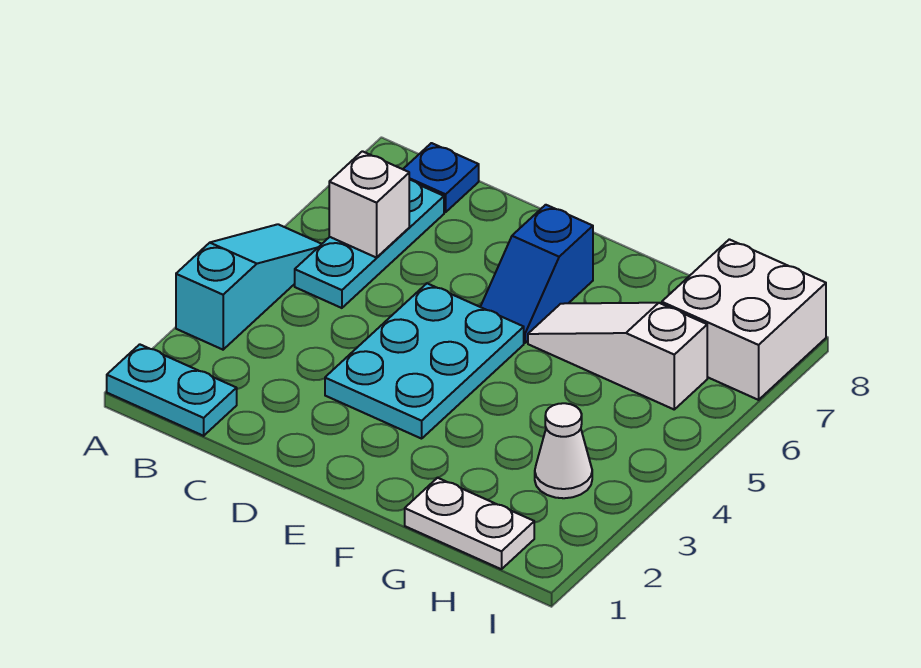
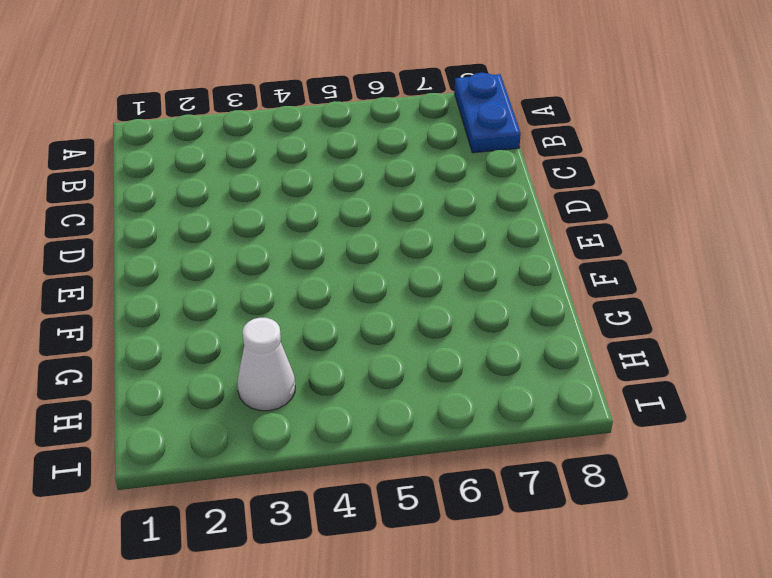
blue 1x2 plate [455,73,521,153] -> blue 1x1 plate [403,143,479,212]
none -> cyan 1x2 plate [107,344,237,436]
none -> cyan 1x3 slope [176,224,321,350]

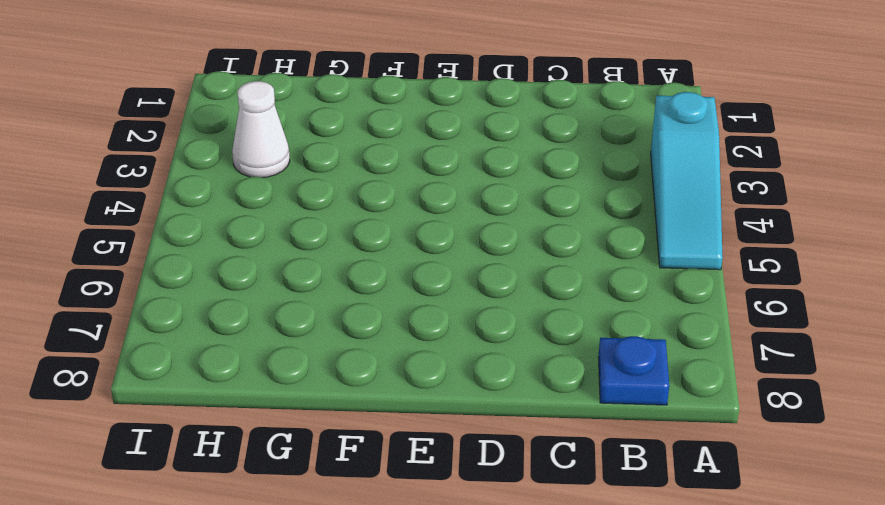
none -> cyan 1x2 plate [107,344,237,436]
none -> cyan 1x3 plate [295,180,444,308]

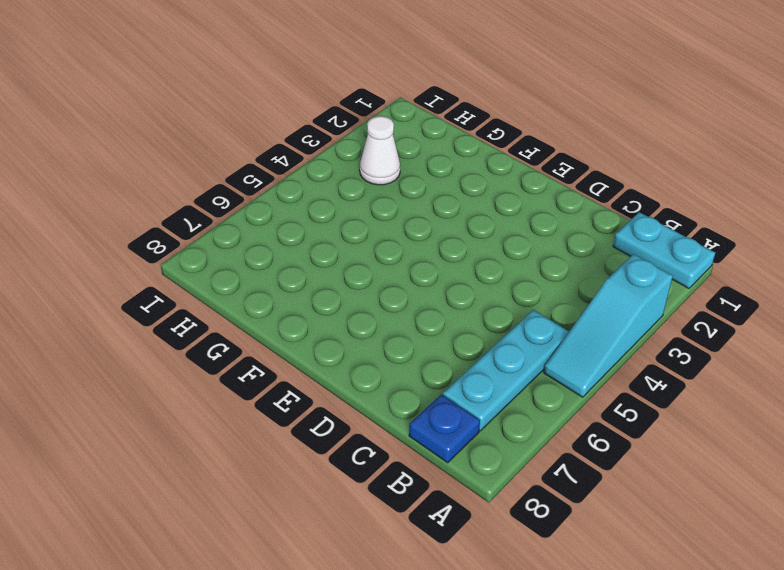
none -> cyan 2x3 plate [325,283,524,439]
none -> blue 1x2 slope [481,205,593,343]

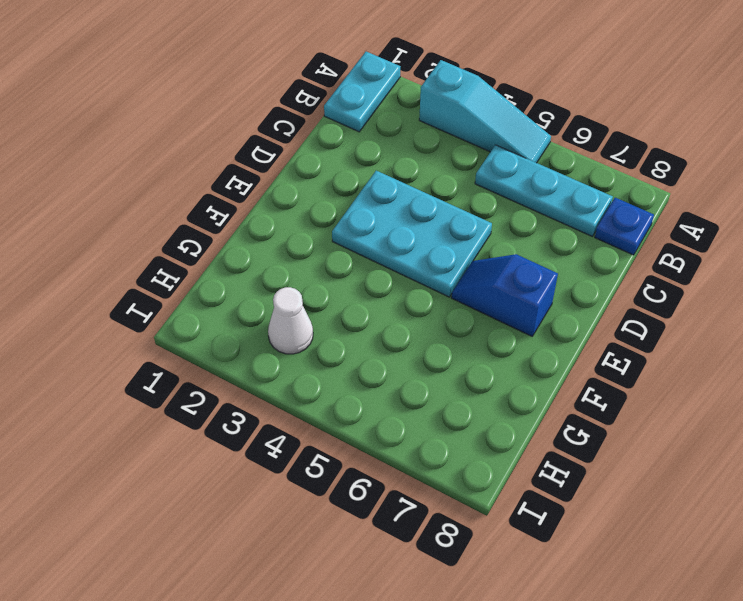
none -> white 1x3 slope [528,303,707,409]
none -> white 1x2 plate [405,478,534,569]

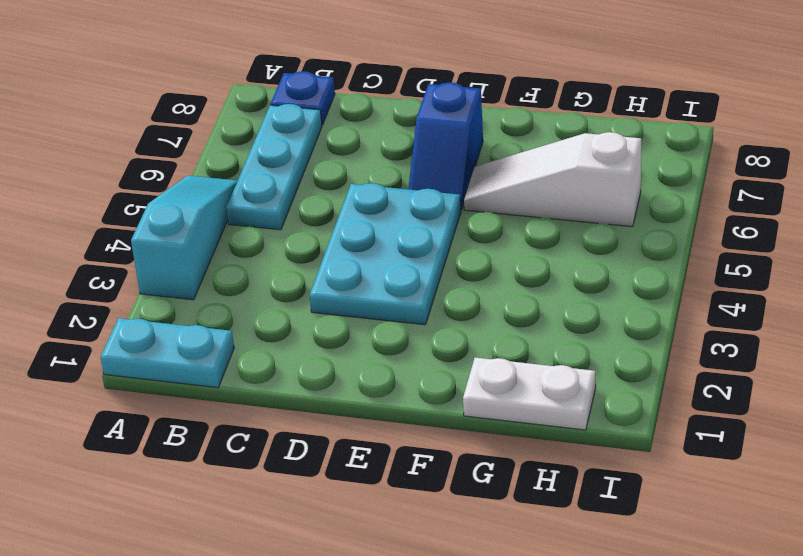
none -> white 1x1 cone [535,403,592,498]
none -> white 2x2 brick [662,239,826,400]

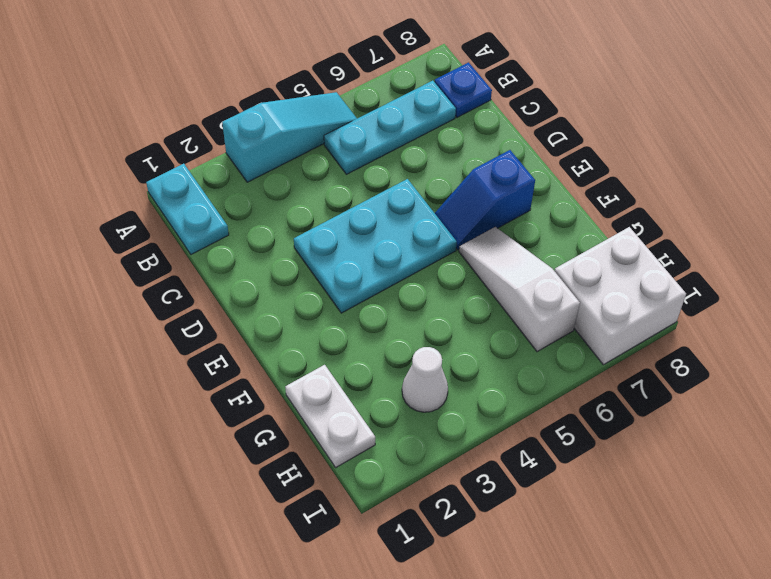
none -> white 1x1 brick [329,151,409,258]

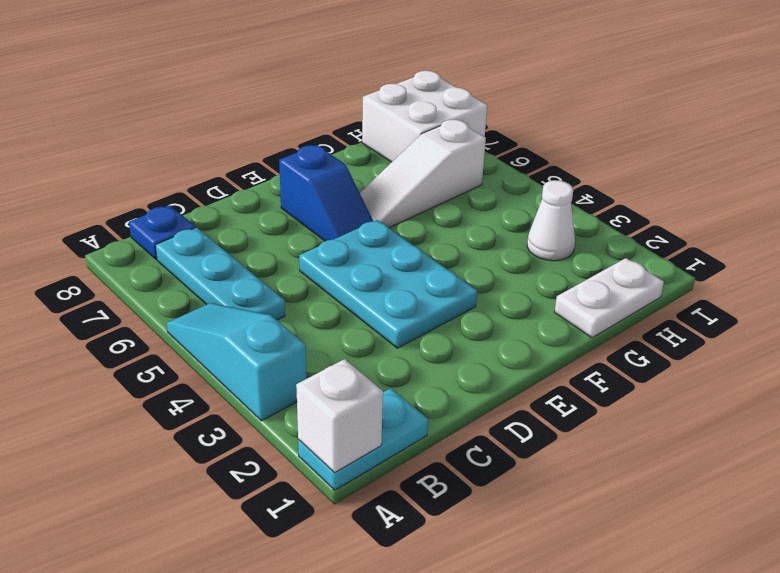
white 1x1 brick [296,359,383,473] -> white 1x1 brick moved to [329,151,409,258]

